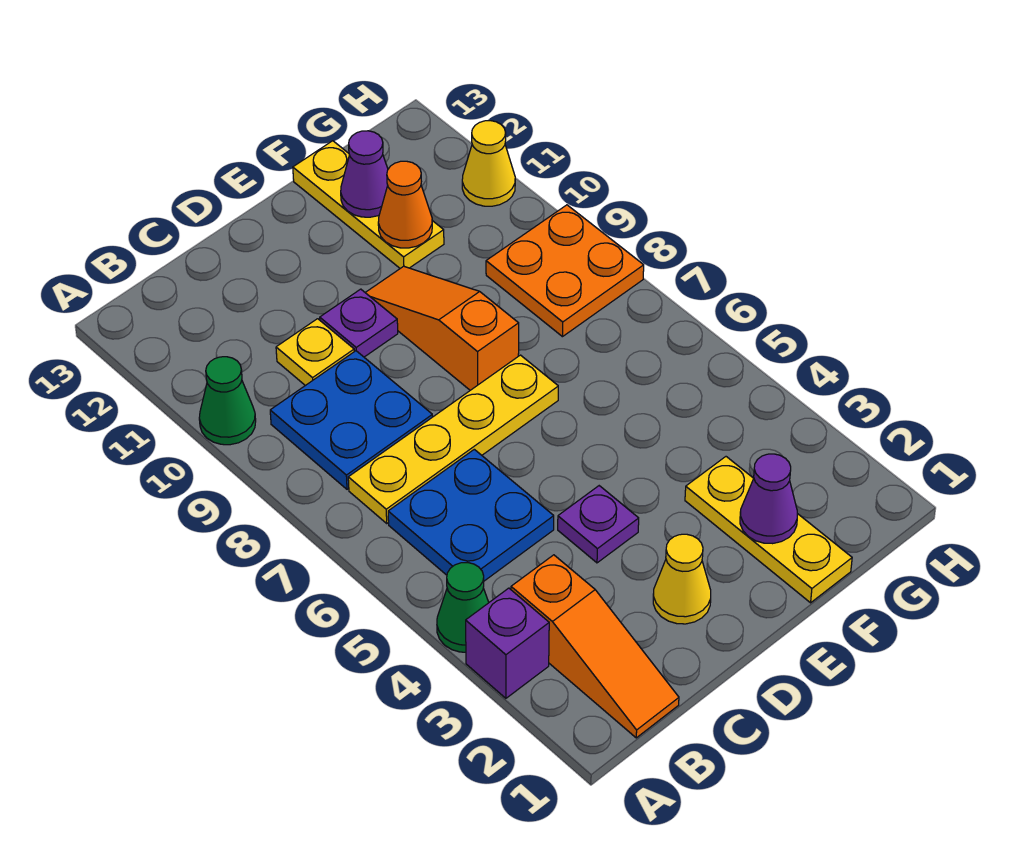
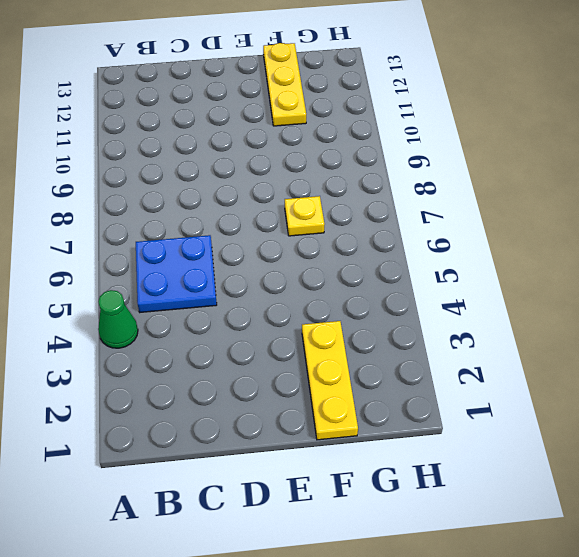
yellow 1x1 plate [285,196,325,236] -> yellow 1x1 plate moved to [276,319,354,386]
none -> purple 1x1 brick [466,588,549,698]
none -> green 1x1 cone [199,357,256,445]
none -> orange 1x3 slope [511,555,679,738]

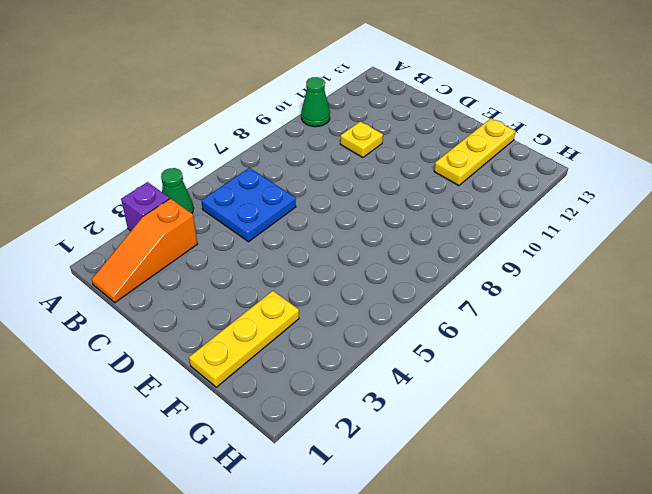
none -> yellow 1x4 plate [348,355,558,523]
none -> blue 2x2 plate [270,351,433,489]
none -> yellow 1x1 cone [653,534,711,624]

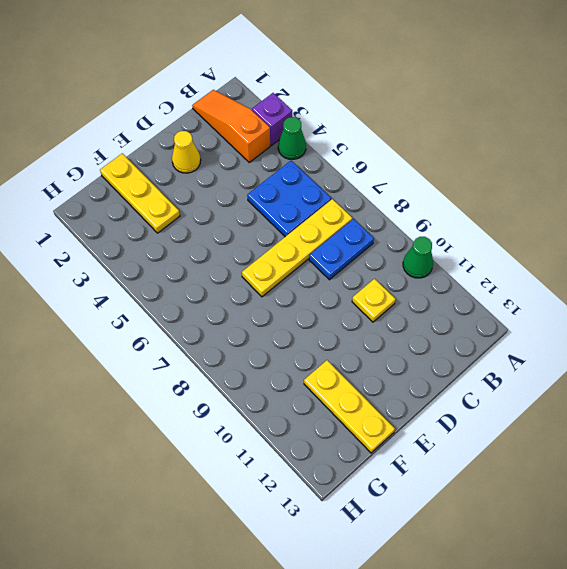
blue 1x2 plate [309,219,374,280] -> blue 2x2 plate [270,351,433,489]
none -> purple 1x1 plate [558,486,639,563]
none -> purple 1x1 plate [320,289,398,357]
none -> orange 1x3 slope [365,266,519,390]

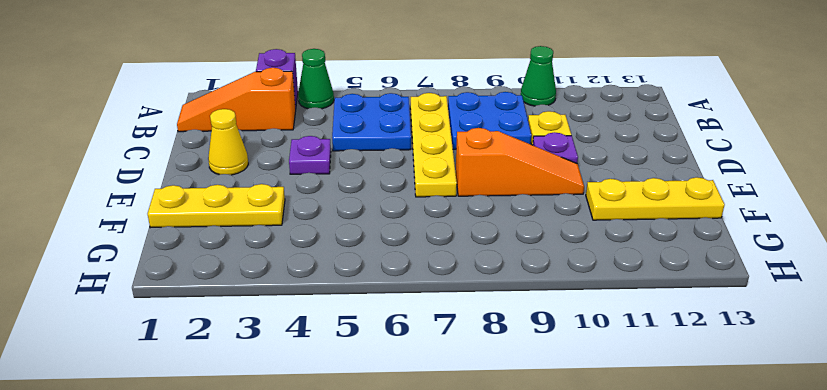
none -> orange 2x2 plate [486,205,644,337]
none -> yellow 1x1 cone [462,121,515,206]
none -> purple 1x1 cone [740,454,797,544]

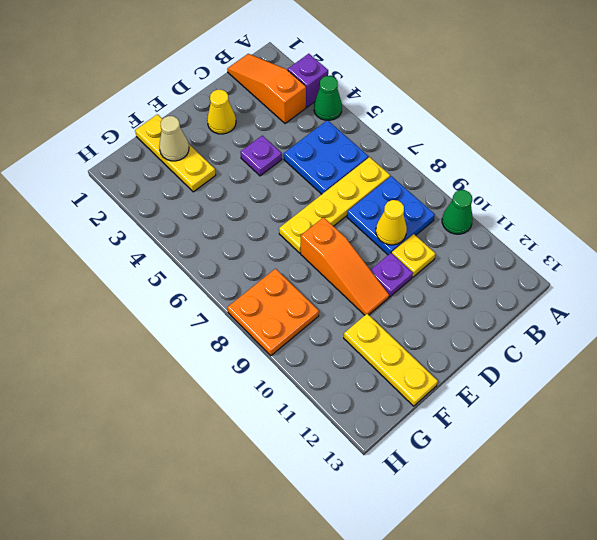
yellow 1x1 cone [376,200,407,245] -> yellow 1x1 cone moved to [462,121,515,206]
tan 1x1 cone [159,116,189,161] -> purple 1x1 cone [740,454,797,544]
none -> orange 1x1 cone [378,161,432,248]
none -> purple 1x1 cone [341,131,388,217]

